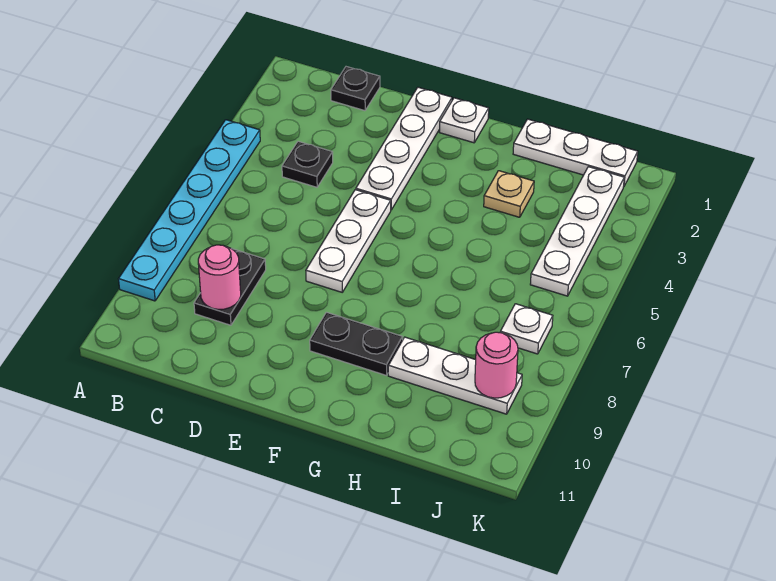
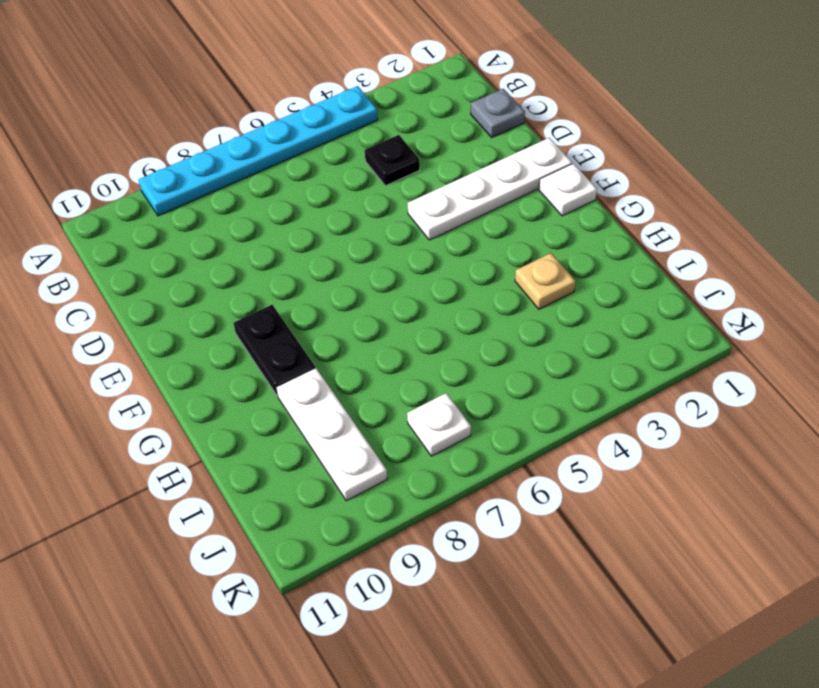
grey 1x1 plate [471,89,525,137] -> black 1x1 plate [331,67,380,111]
none -> black 1x2 plate [194,249,266,325]
none -> white 1x3 plate [306,190,391,292]
none -> white 1x3 plate [513,119,638,186]

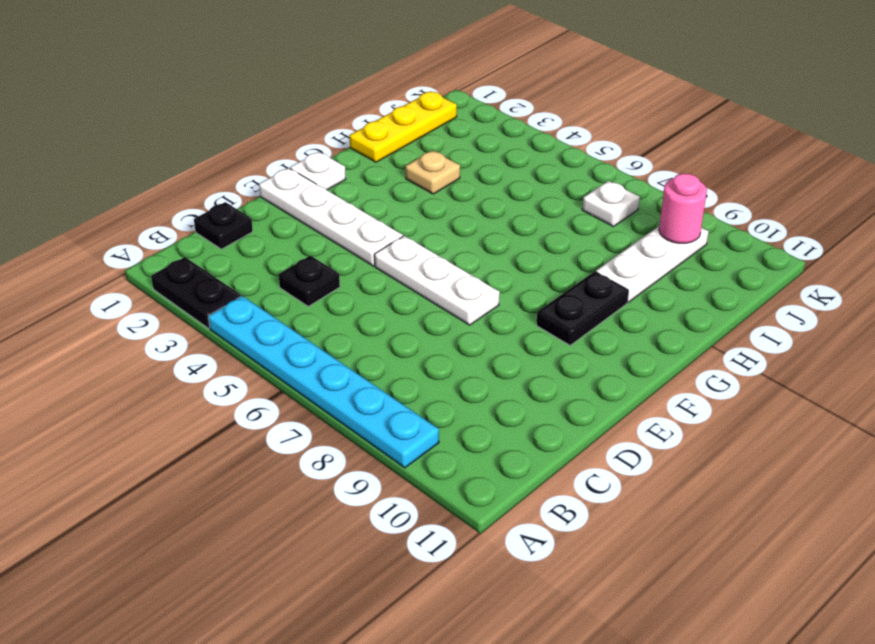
black 1x2 plate [151,257,241,328] -> black 1x2 plate moved to [194,249,266,325]
yellow 1x3 plate [349,91,457,162] -> white 1x3 plate [513,119,638,186]
none -> white 1x4 plate [530,167,624,296]
none -> pink 1x1 round brick [198,245,241,309]

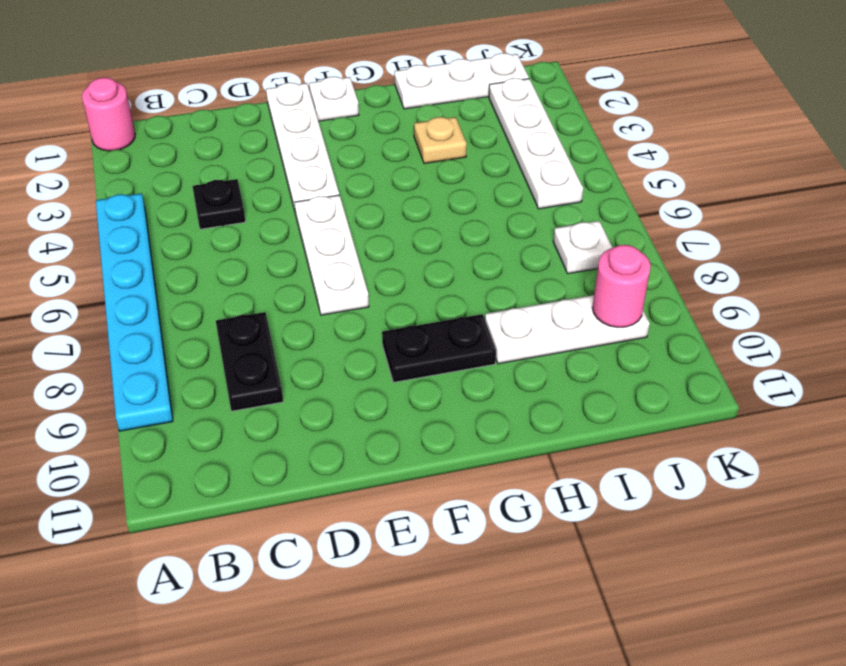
pink 1x1 round brick [82,78,135,151] -> pink 1x1 round brick moved to [198,245,241,309]
none -> black 1x1 plate [331,67,380,111]

